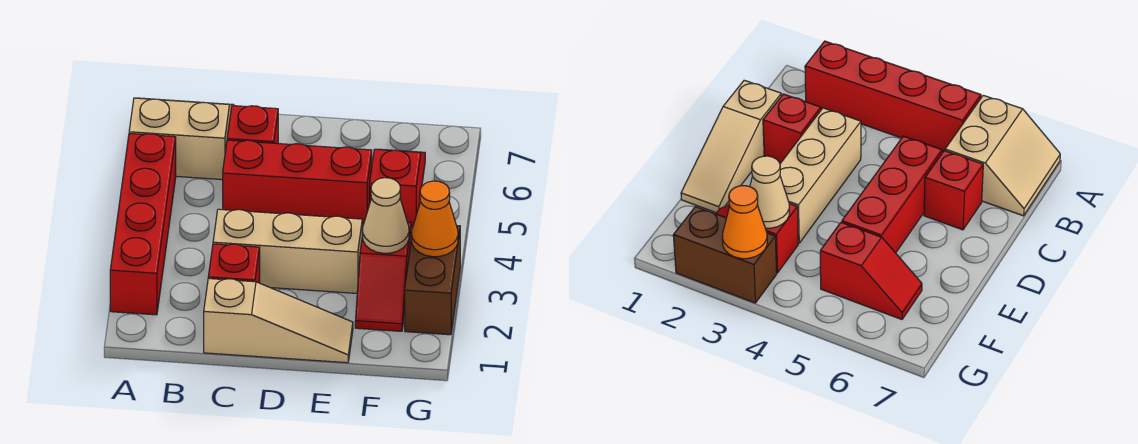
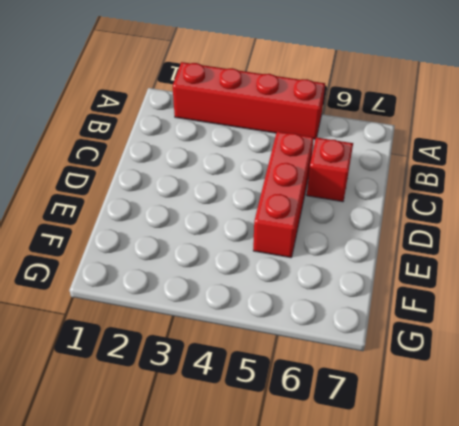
none -> tan 2x2 slope [129,98,234,180]
none -> tan 1x3 slope [204,279,353,363]
none -> red 1x1 brick [208,244,260,283]

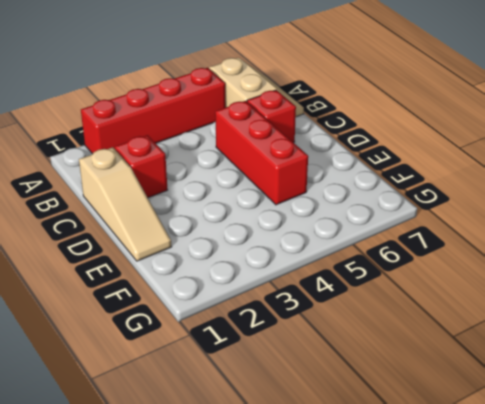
none -> tan 1x3 brick [213,209,362,293]
none -> red 1x2 slope [355,222,411,331]
none -> red 1x2 slope [370,149,425,227]

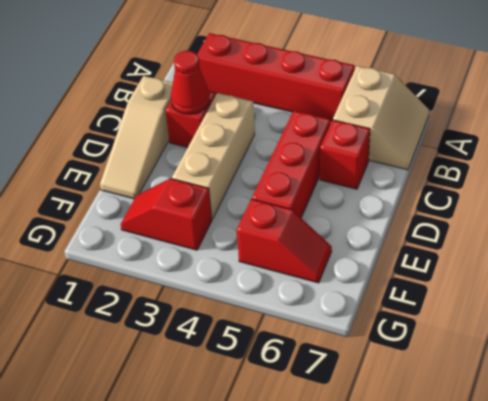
red 1x1 cone [171,51,210,115] -> none
none -> brown 1x2 brick [405,224,460,335]
none -> tan 1x1 cone [362,178,409,253]
none -> orange 1x1 cone [411,181,458,257]

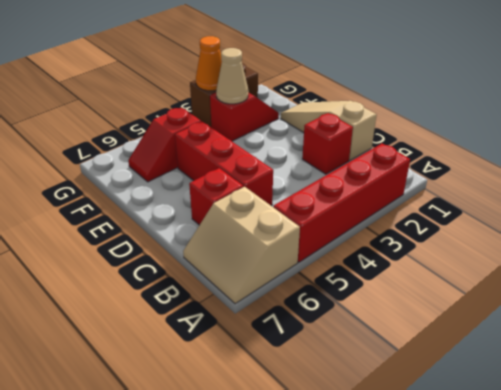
none -> tan 1x3 brick [213,209,362,293]

